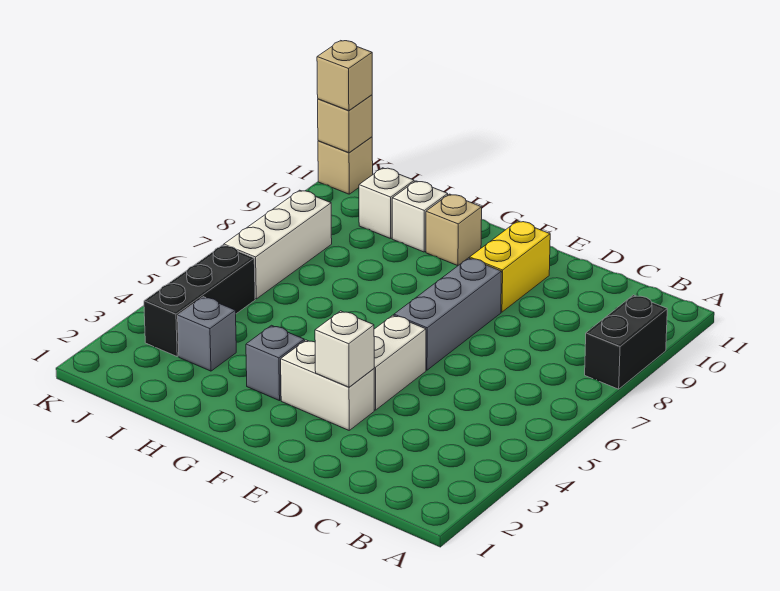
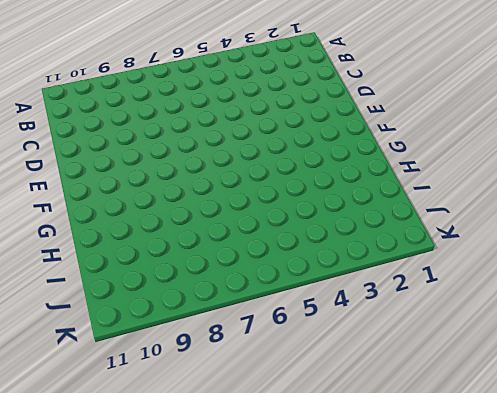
none -> black 1x2 brick [585,295,667,389]
none -> white 1x2 brick [281,340,374,430]
none -> white 1x2 brick [374,315,426,410]

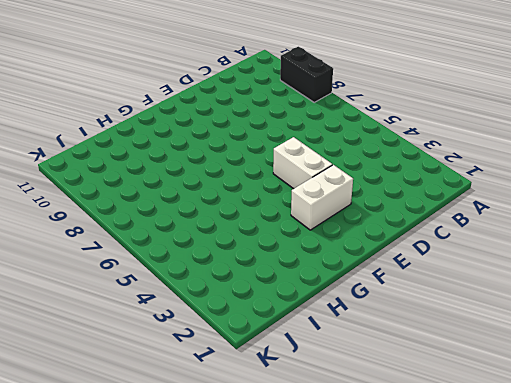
none -> grey 1x3 brick [394,258,502,370]
none -> yellow 1x2 brick [470,221,550,312]
none -> grey 1x1 brick [246,325,304,401]

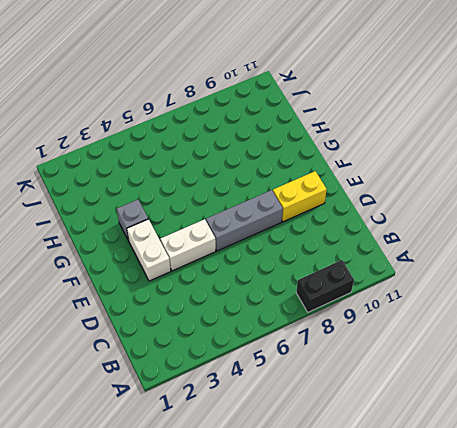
none -> tan 1x1 brick [426,194,482,266]
none -> white 1x1 brick [392,181,448,252]
none -> grey 1x1 brick [178,297,236,371]

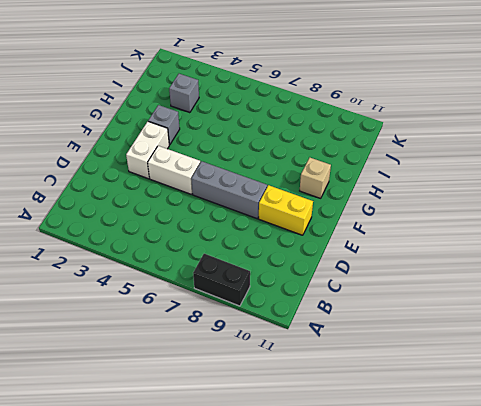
none -> white 1x1 brick [392,181,448,252]
none -> white 1x1 brick [359,168,414,239]
none -> black 1x3 brick [144,245,255,356]

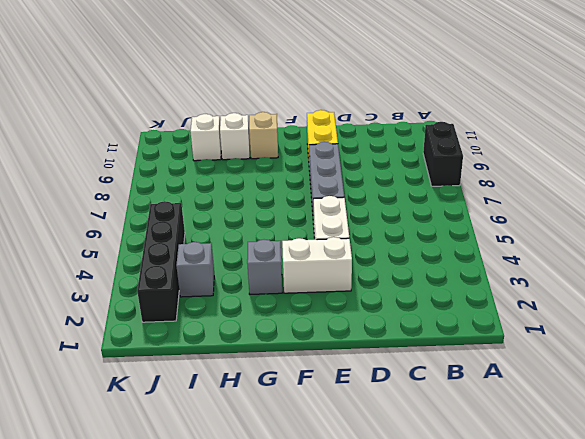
black 1x4 brick [137,201,185,322] -> black 1x3 brick [144,245,255,356]
none -> white 1x3 brick [224,190,332,299]
none -> tan 1x1 brick [318,137,373,194]
none -> white 1x1 brick [315,311,374,387]

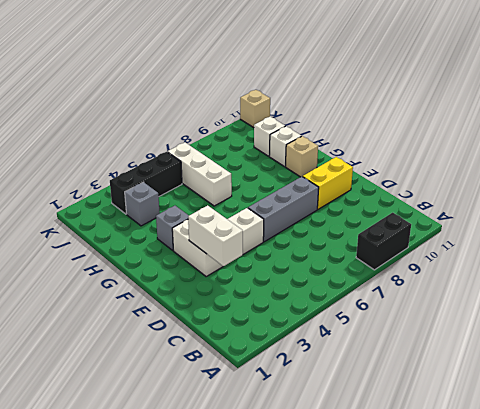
white 1x2 brick [188,205,243,266] -> white 1x1 brick [315,311,374,387]
white 1x3 brick [168,142,232,206] -> white 1x3 brick turned to [224,190,332,299]
none -> tan 1x1 brick [318,95,372,153]
none -> tan 1x1 brick [317,41,372,111]

